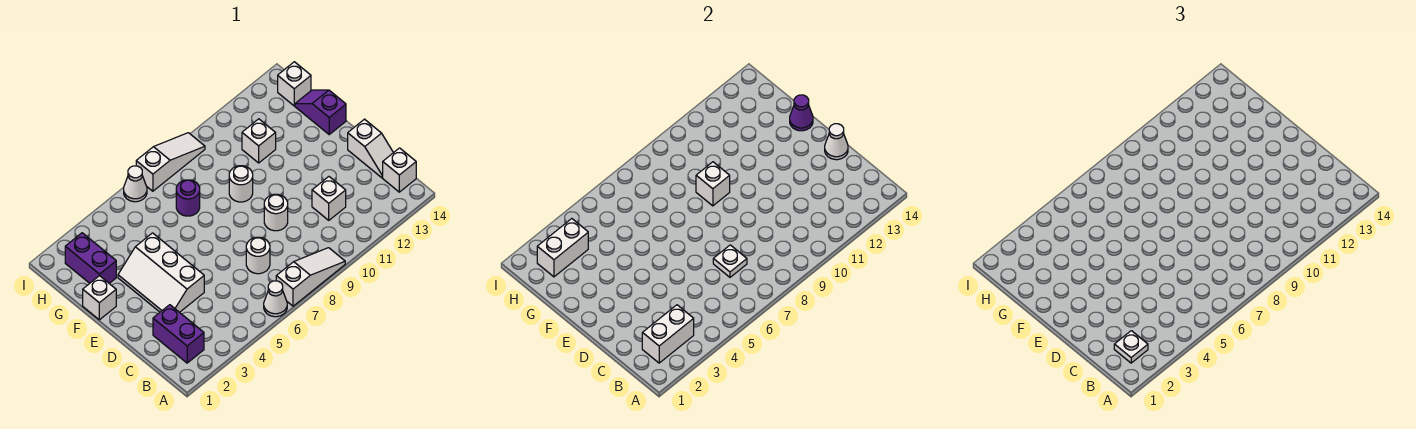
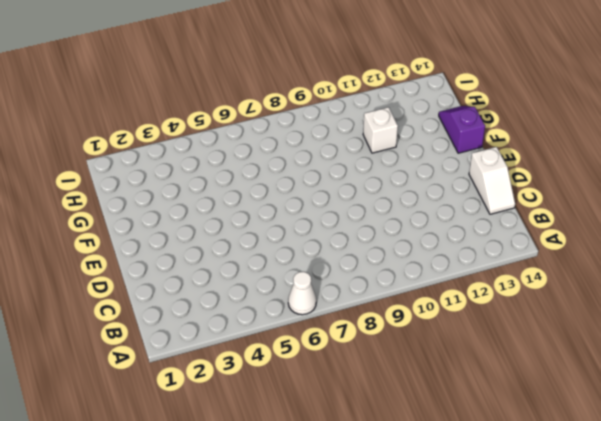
none -> white 1x3 slope [276,248,345,306]
none -> purple 1x2 brick [153,305,204,363]
none -> white 1x1 brick [383,148,416,192]

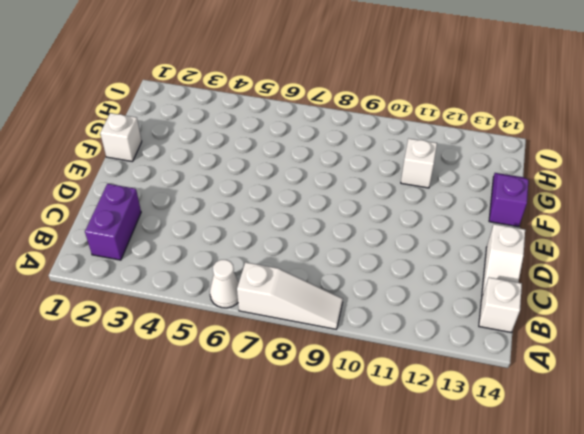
none -> white 1x1 round brick [246,237,270,274]
none -> white 1x1 brick [312,177,346,220]
none -> white 2x3 slope [118,233,204,312]

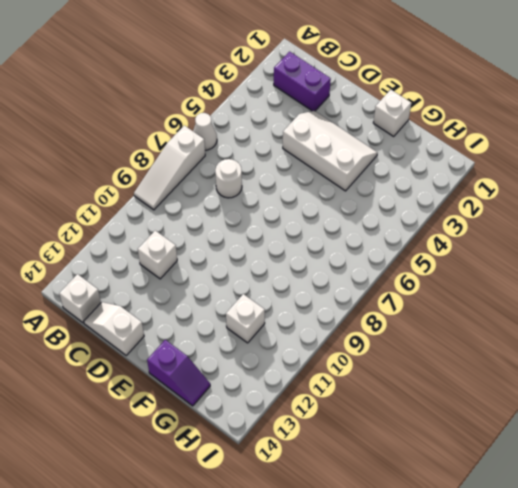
none -> white 1x1 round brick [264,194,288,231]
none -> white 1x1 round brick [229,166,253,202]
none -> purple 1x2 brick [65,233,116,283]

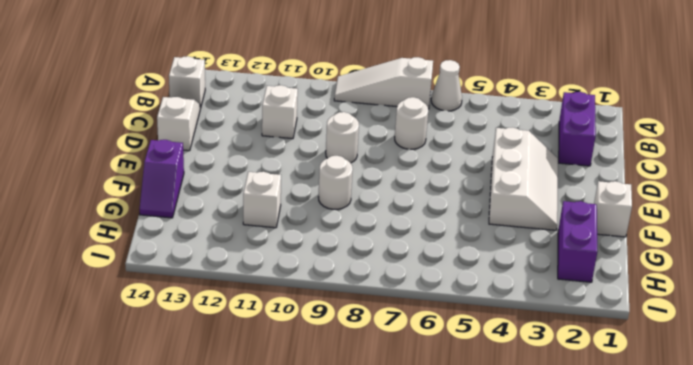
none -> purple 1x1 round brick [176,180,200,216]
none -> white 1x1 brick [278,62,311,106]
none -> white 1x1 cone [124,166,147,202]

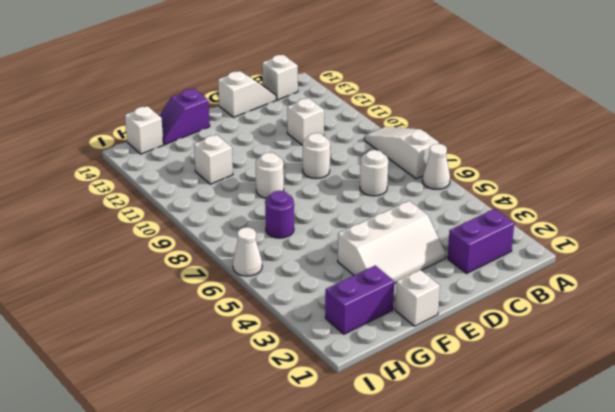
none -> white 1x3 slope [136,133,205,191]
none -> white 1x2 brick [642,305,694,363]
none -> white 1x1 plate [713,245,747,277]

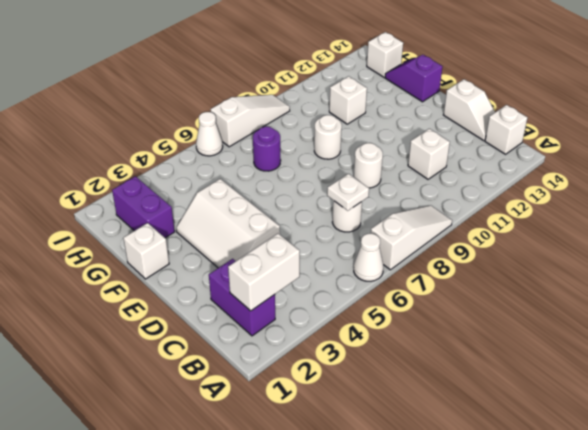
none -> white 1x1 cone [825,124,848,160]
none -> white 1x1 brick [696,162,730,206]
none -> purple 1x1 cone [790,95,813,131]

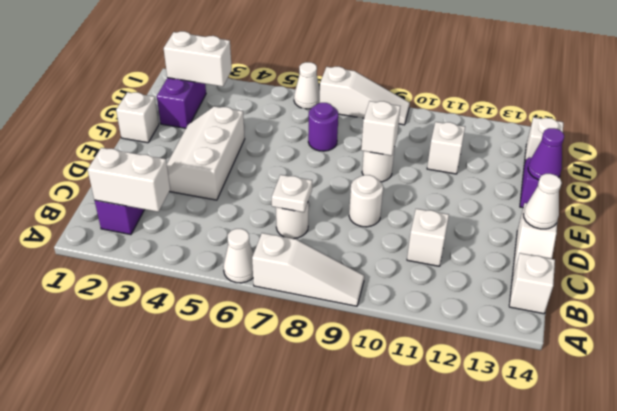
none -> white 1x1 plate [1114,331,1148,363]

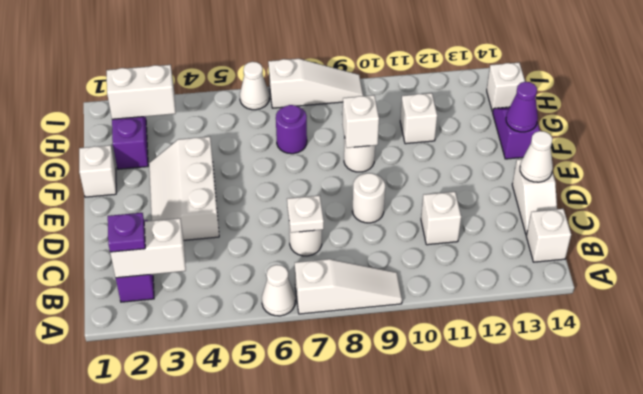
purple 1x1 plate [108,213,145,252] -> white 1x1 plate [1114,331,1148,363]

